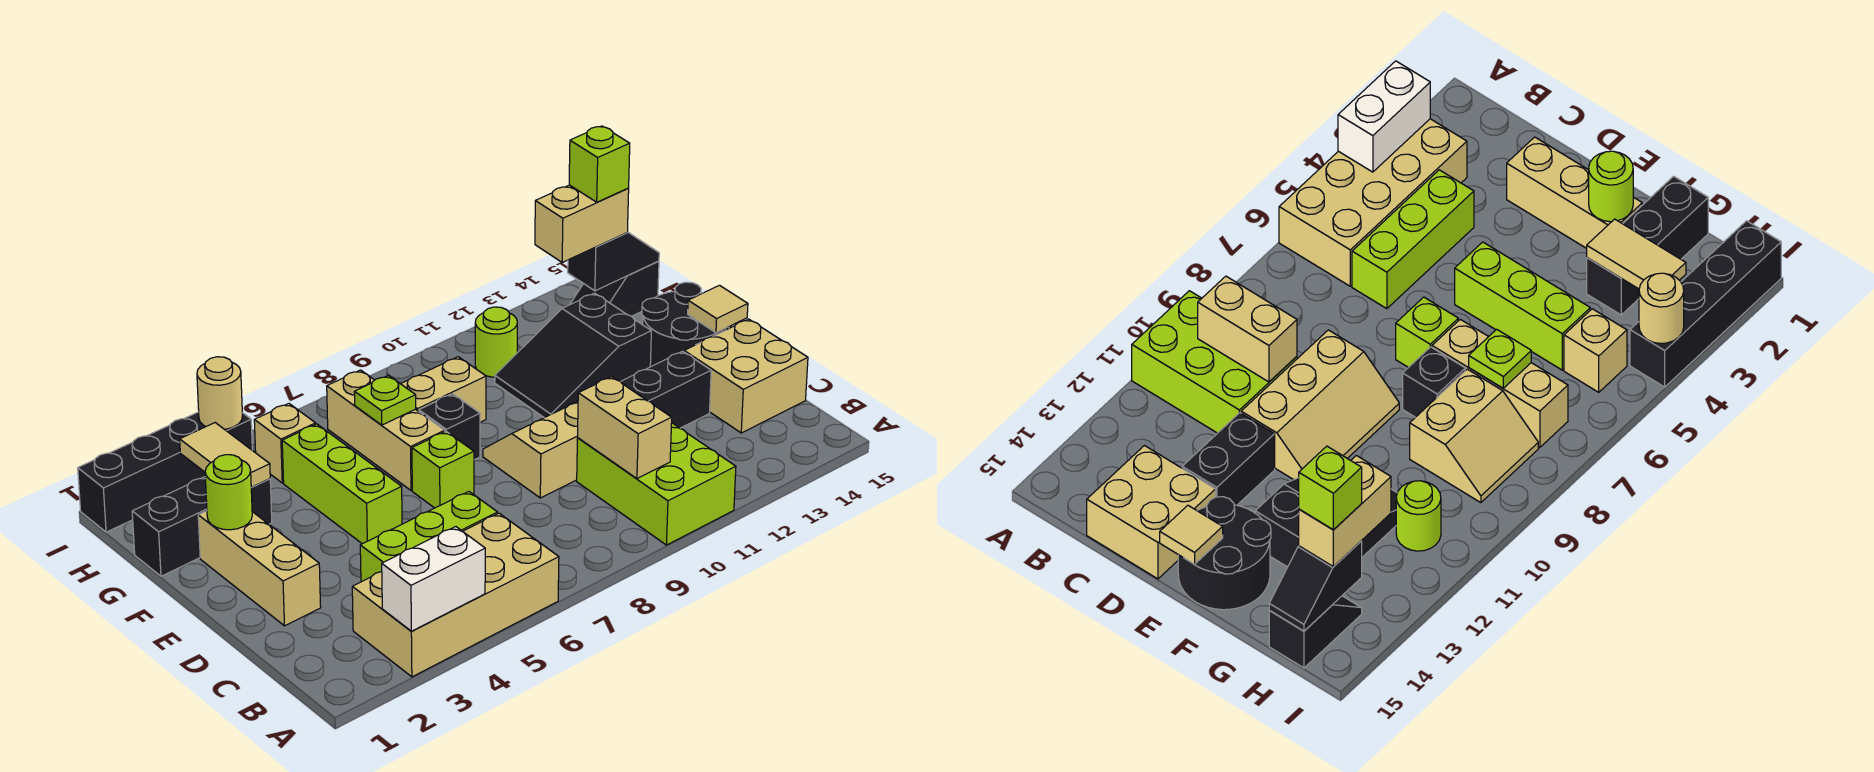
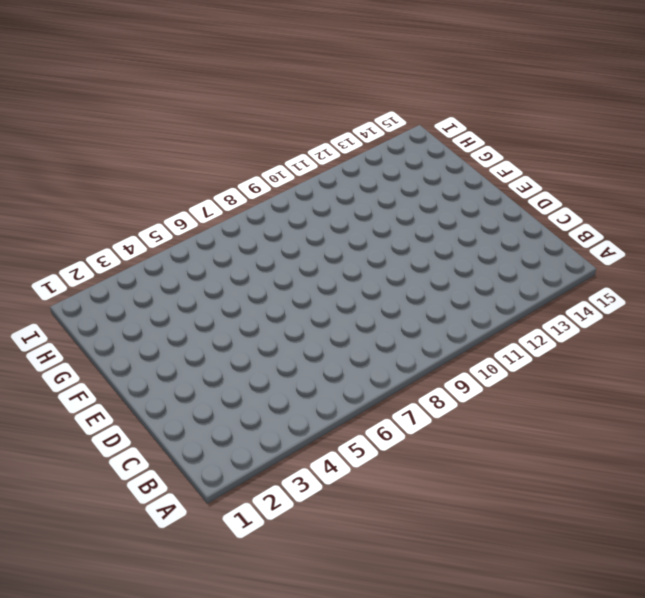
none -> tan 2x4 brick [352,513,559,677]
none -> lime 2x3 brick [577,423,736,545]
none -> lime 1x3 brick [360,492,498,582]

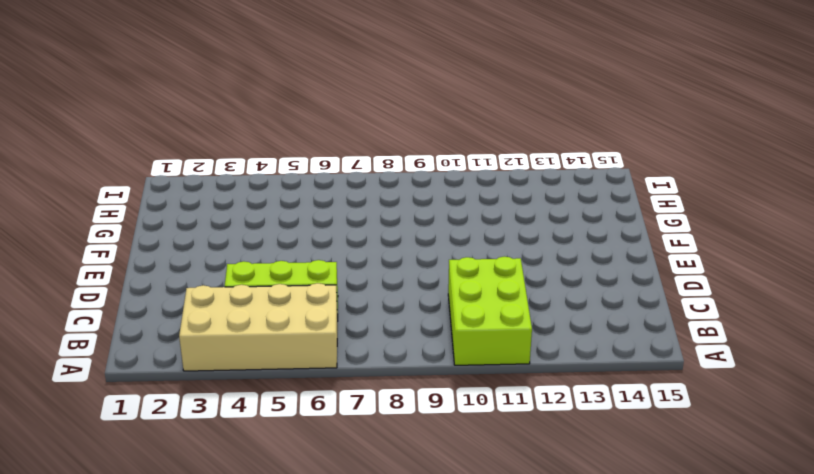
none -> tan 2x2 brick [684,319,808,433]
none -> tan 1x3 brick [198,511,321,626]
none -> tan 2x3 slope [483,402,578,498]

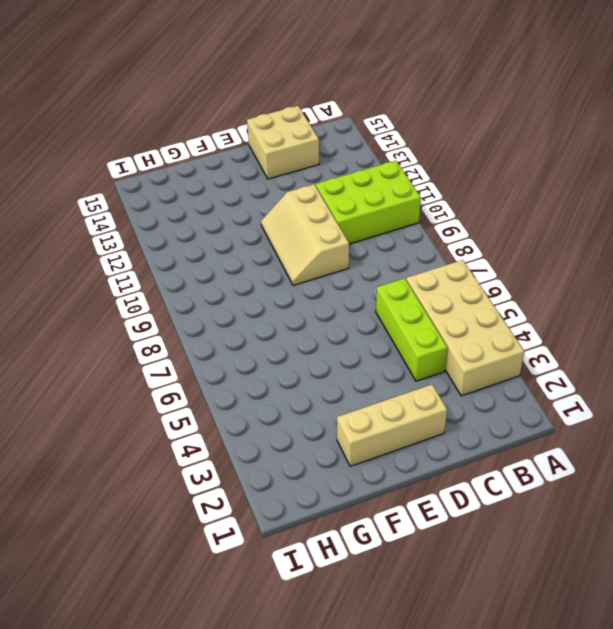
none -> black 1x2 brick [621,351,711,428]
none -> lime 1x3 brick [282,424,402,544]
none -> lime 1x1 brick [412,432,474,508]

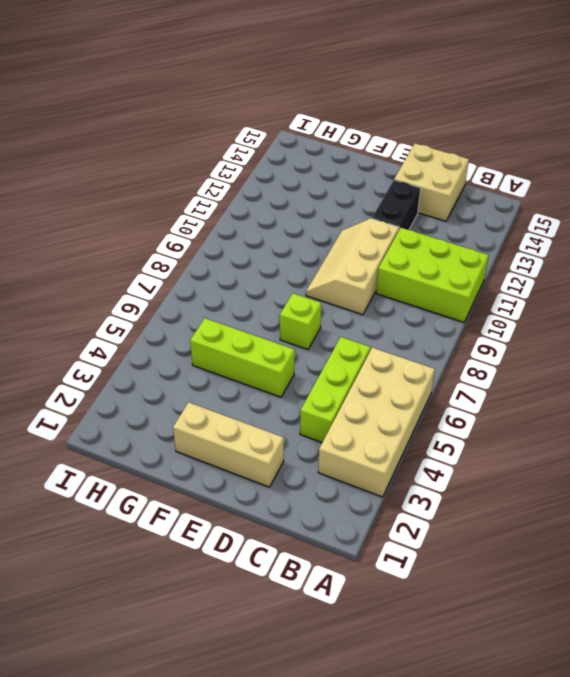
none -> black 2x2 round brick [642,282,729,367]
none -> tan 1x3 brick [327,370,445,490]
none -> black 1x1 brick [419,394,480,460]

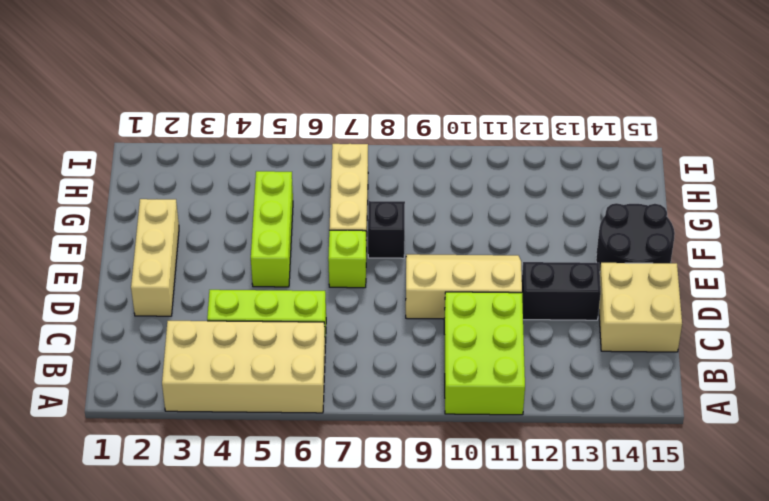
none -> black 2x3 slope [495,293,651,418]
none -> black 1x3 brick [132,477,272,576]
none -> tan 2x2 slope [401,357,486,422]

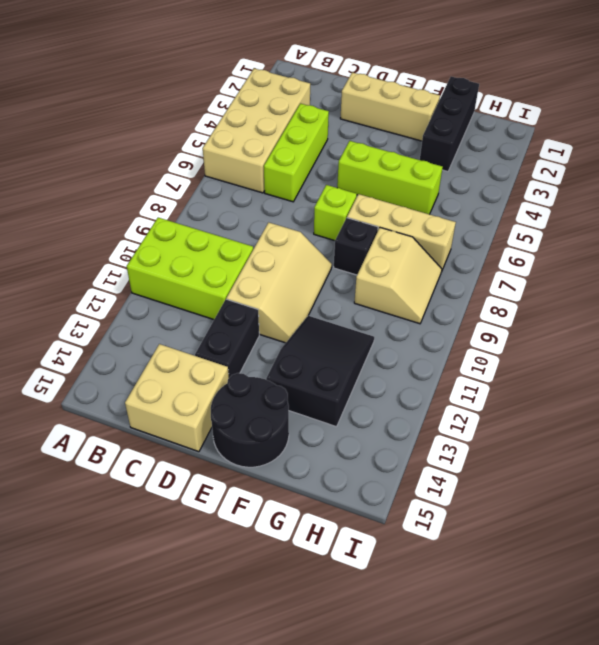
none -> tan 1x1 brick [254,404,316,483]
none -> lime 1x1 round brick [475,307,517,377]
none -> black 1x2 slope [570,261,659,316]

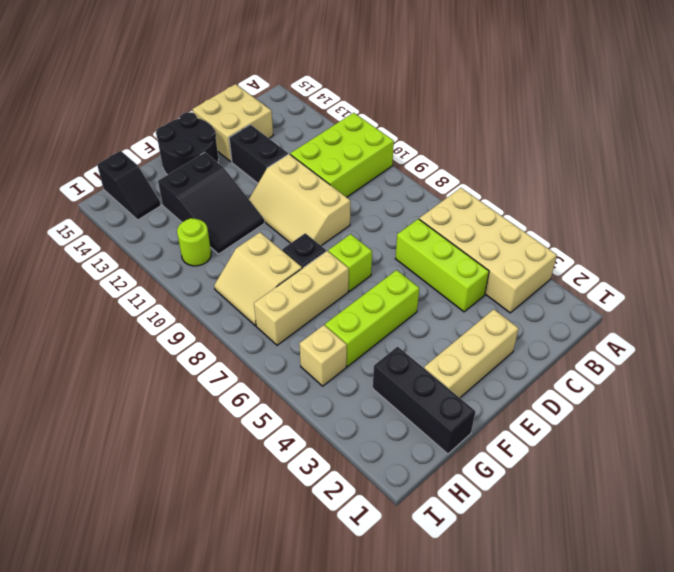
none -> black 1x4 brick [78,412,252,532]
none -> white 1x2 brick [382,527,485,631]
none -> tan 1x2 brick [578,377,672,479]

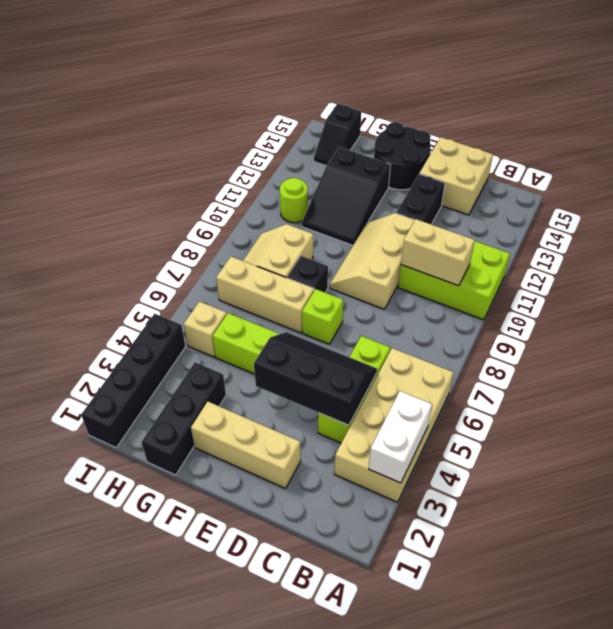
black 2x3 slope [254,332,377,425] -> none
none -> tan 1x1 tile [688,285,748,333]
none -> lime 1x1 round brick [205,455,252,530]
none -> tan 1x2 tile [180,423,270,487]

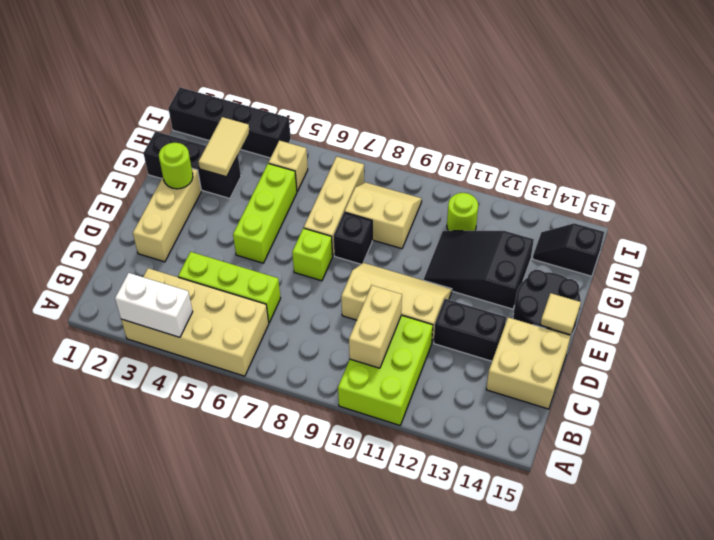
none -> lime 1x1 plate [354,375,416,425]
none -> black 1x2 slope [568,232,659,291]
none -> tan 1x1 round brick [197,357,243,429]

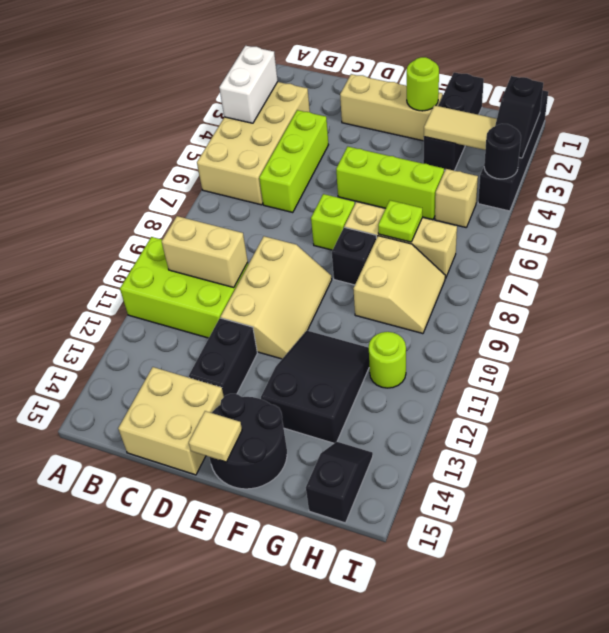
black 1x2 slope [495,76,543,158] -> black 1x2 slope moved to [568,232,659,291]
black 1x1 round brick [484,124,521,179] -> tan 1x1 round brick [197,357,243,429]
none -> tan 1x2 brick [535,185,629,262]
none -> lime 1x1 brick [569,126,630,202]

